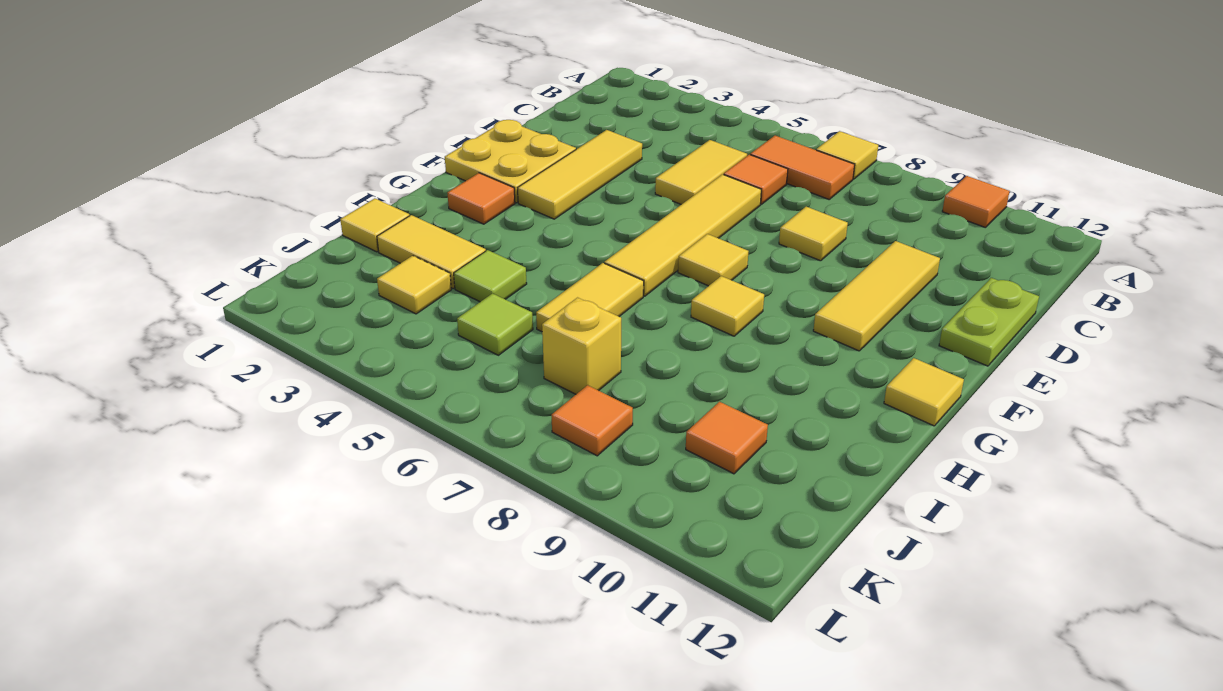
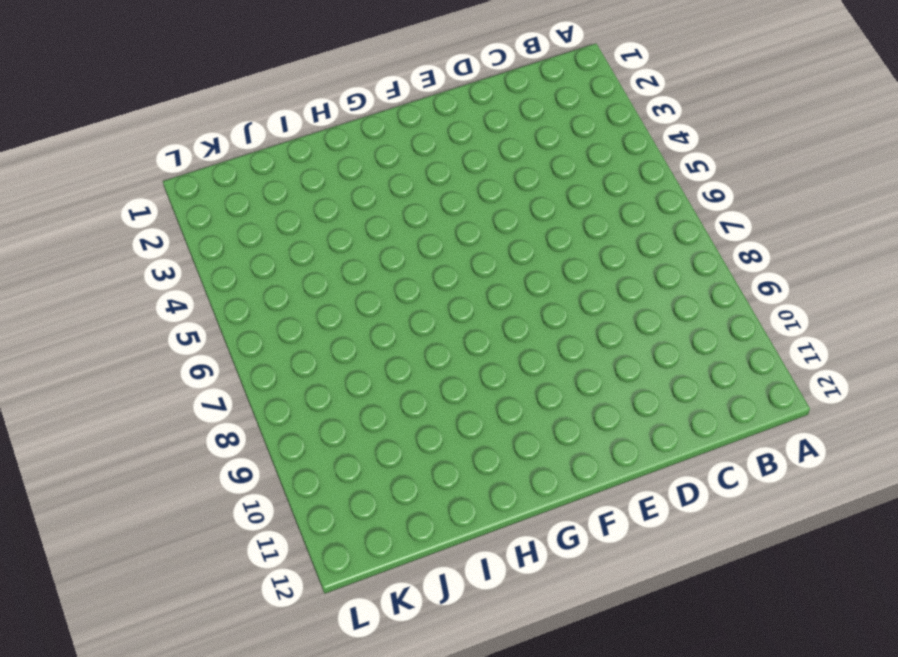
none -> yellow 1x1 tile [816,131,878,179]
none -> orange 1x1 tile [942,176,1010,227]
none -> orange 1x2 tile [750,136,855,199]

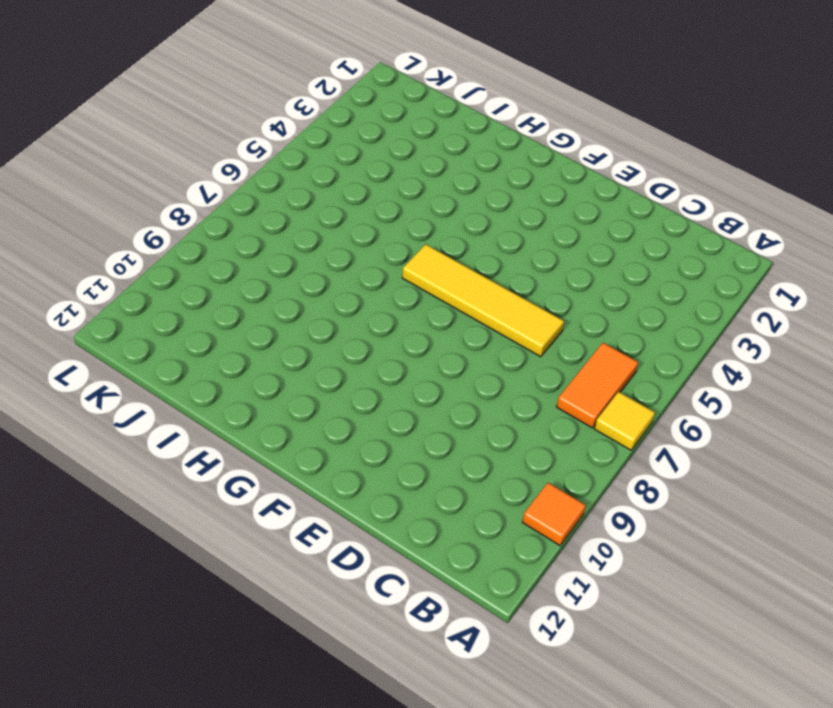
none -> yellow 1x2 tile [655,140,747,205]
none -> orange 1x1 tile [724,155,788,204]
none -> yellow 1x3 tile [518,130,642,219]

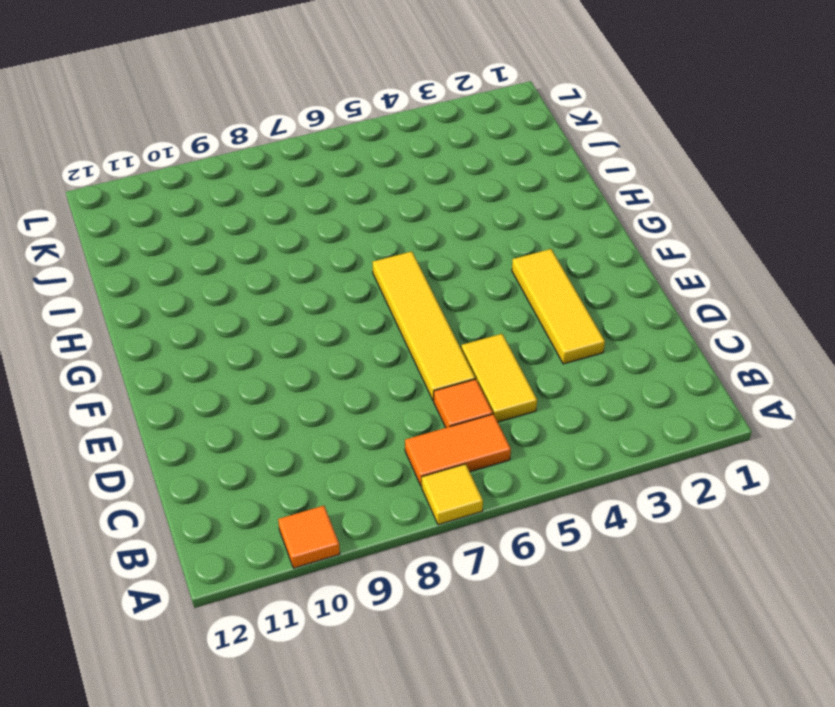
none -> yellow 1x1 tile [779,207,848,261]
none -> yellow 1x3 tile [813,241,940,351]
none -> lime 1x2 plate [939,278,1039,366]

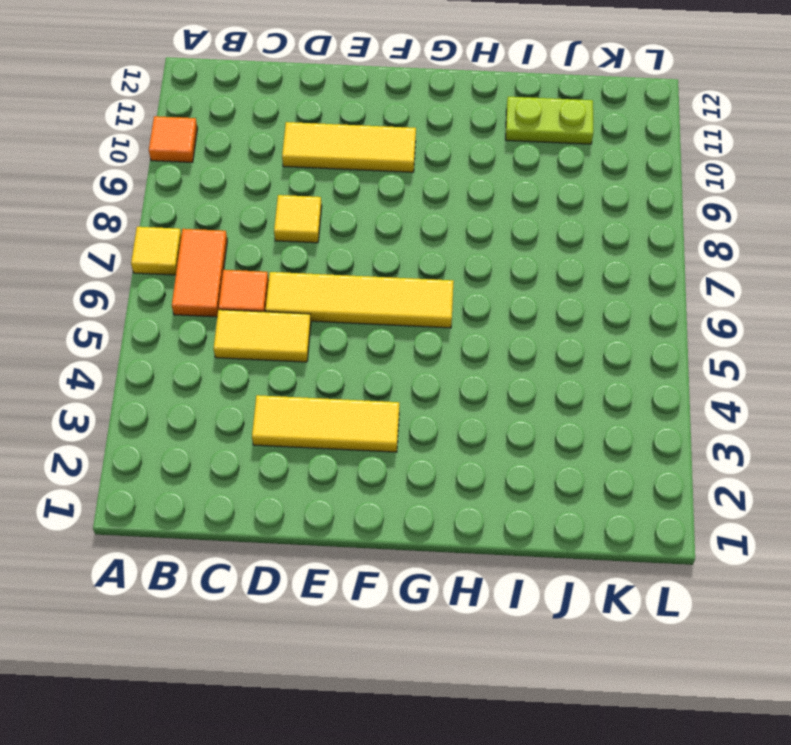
lime 1x2 plate [506,97,593,144] -> lime 1x2 plate moved to [939,278,1039,366]
none -> yellow 2x2 plate [445,120,576,203]
none -> yellow 1x1 tile [678,234,749,286]
none -> orange 1x1 tile [447,173,515,224]

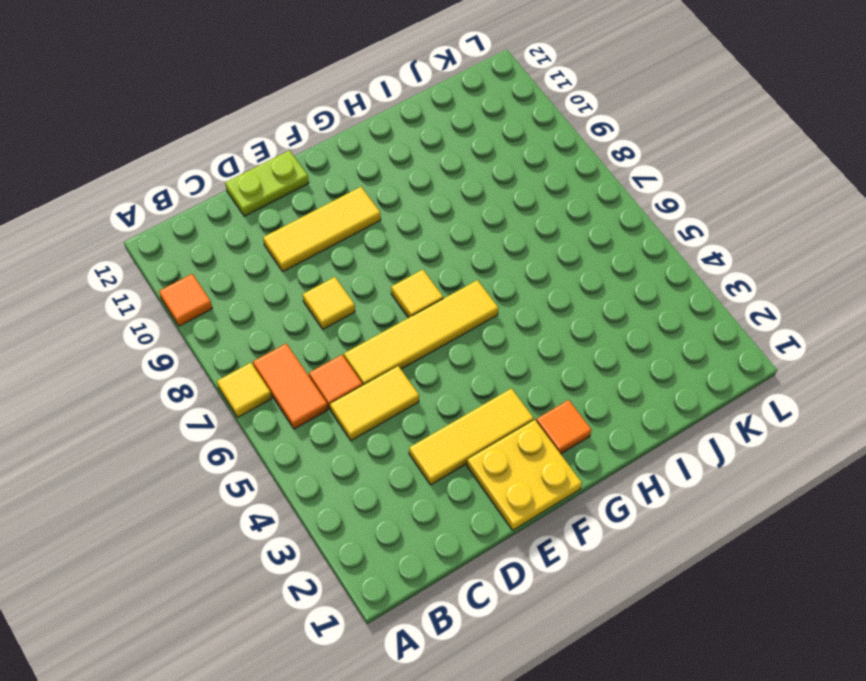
none -> yellow 1x1 tile [691,276,764,336]
none -> yellow 1x1 tile [884,358,964,426]
none -> yellow 1x2 tile [536,263,644,332]

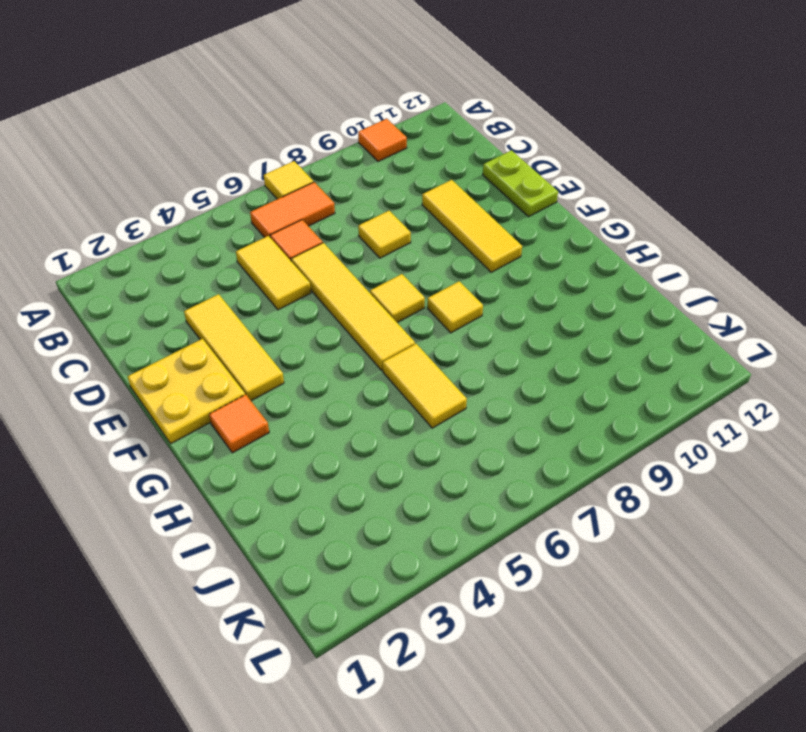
none -> yellow 1x1 tile [884,358,964,426]
none -> yellow 1x1 tile [340,198,410,252]
none -> yellow 1x2 tile [377,215,486,289]

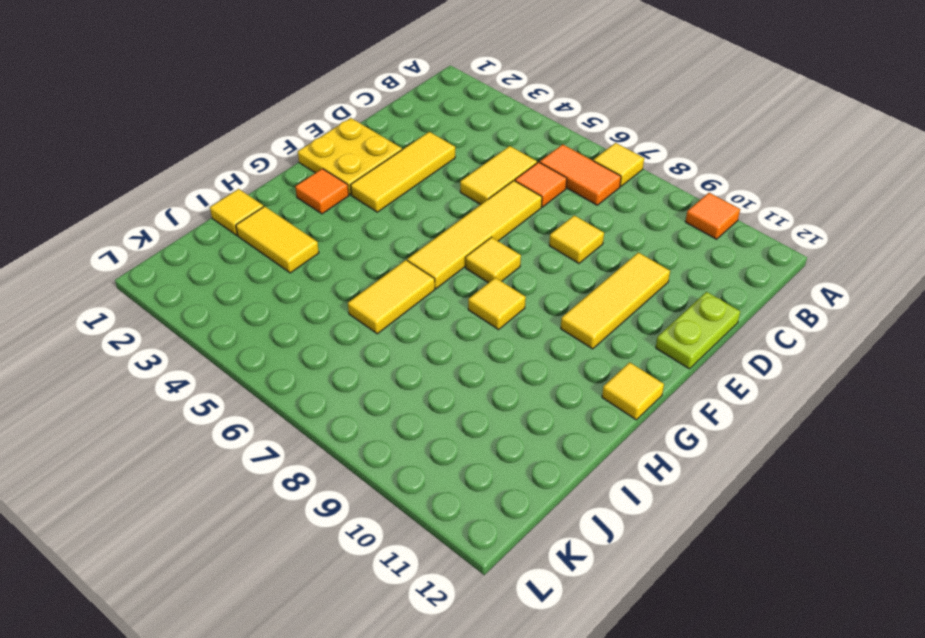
none -> lime 1x1 tile [454,250,527,302]
none -> yellow 1x1 tile [377,256,451,314]
none -> lime 1x1 tile [457,293,533,355]

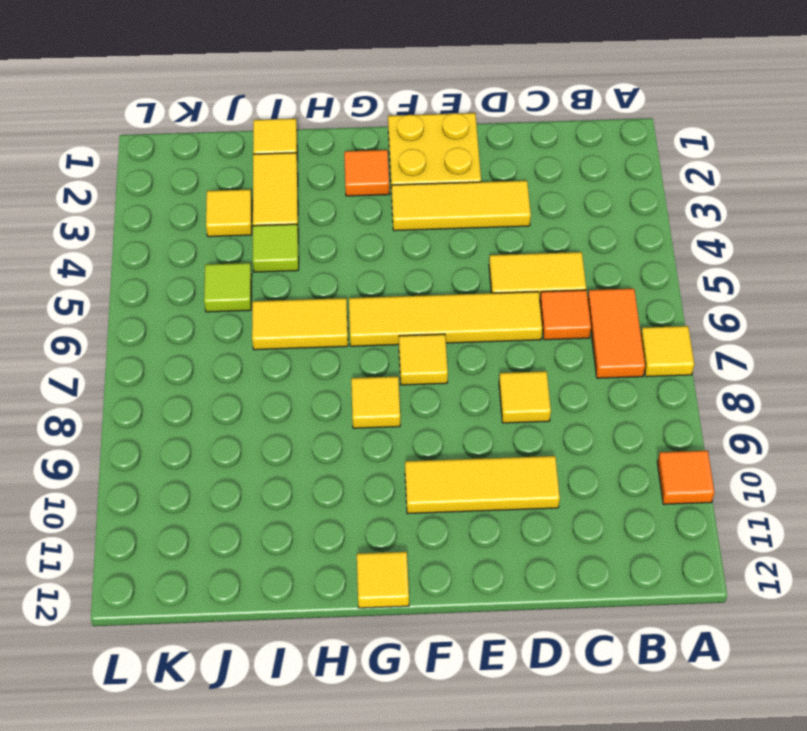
none -> lime 1x2 plate [939,278,1039,366]
none -> yellow 1x1 brick [542,298,621,394]
none -> orange 1x1 tile [686,402,768,474]

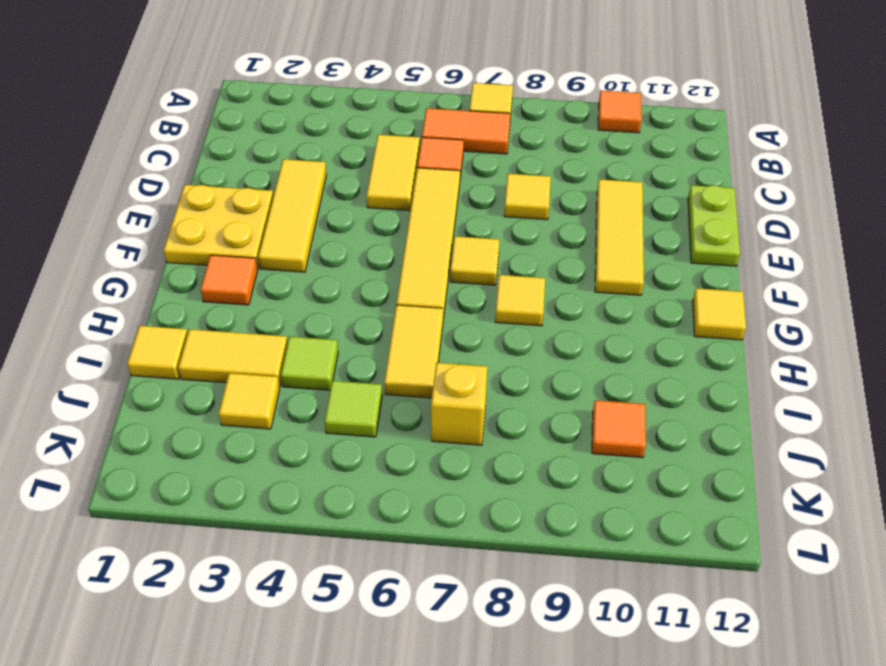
none -> orange 1x1 tile [552,385,633,456]

